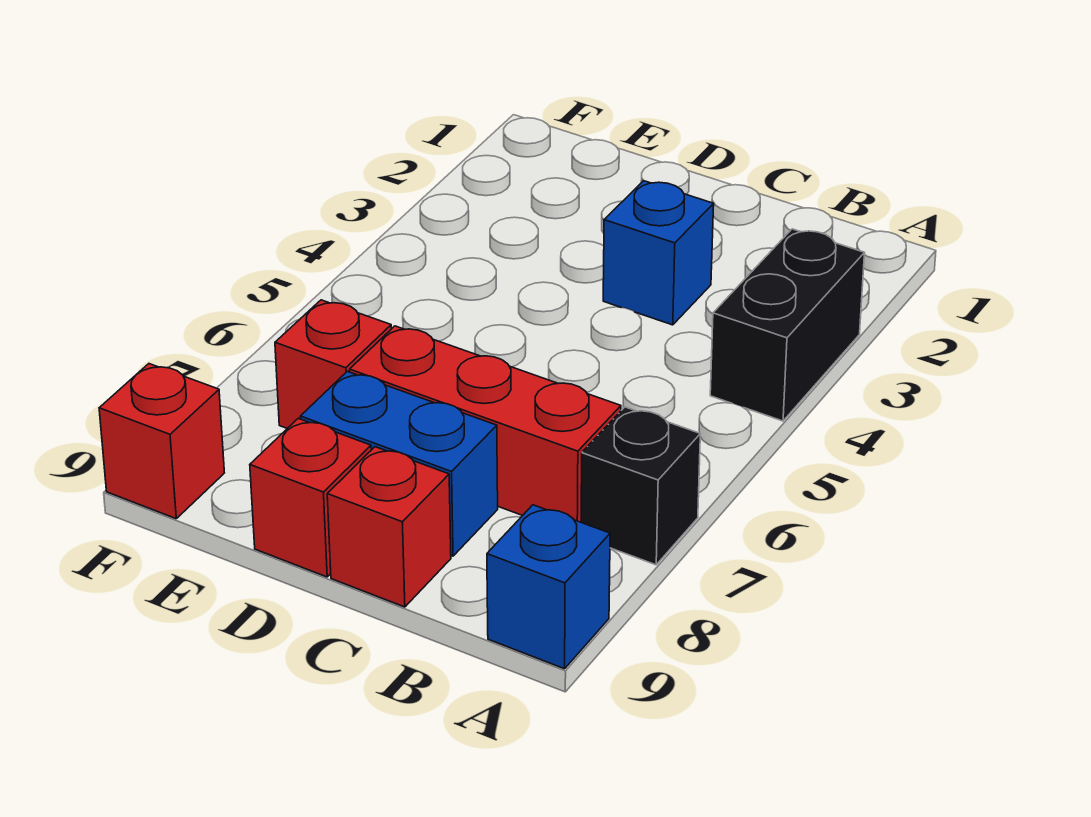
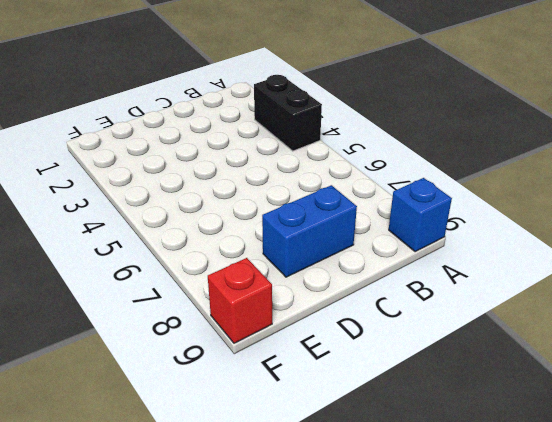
none -> black 1x1 brick [581,407,700,565]
none -> red 1x3 brick [350,326,621,522]

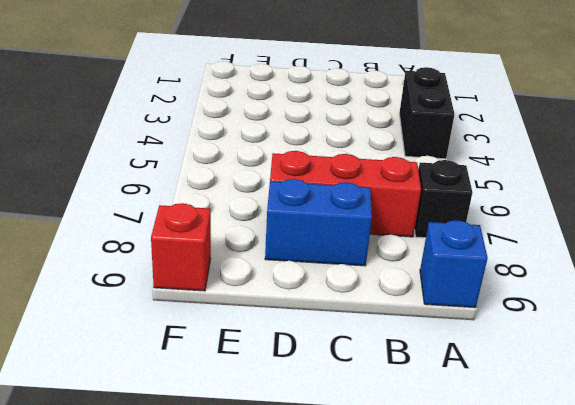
none -> blue 1x1 brick [603,181,714,325]
none -> red 1x1 brick [327,447,451,607]

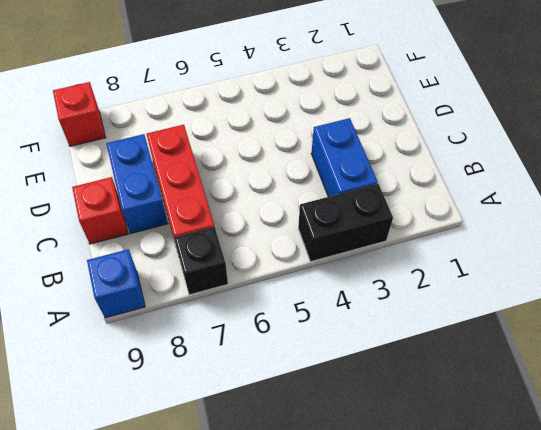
blue 1x2 brick [311,118,378,197] -> blue 1x1 brick [603,181,714,325]
none -> red 1x1 brick [250,418,371,577]
none -> red 1x1 brick [275,300,391,428]

